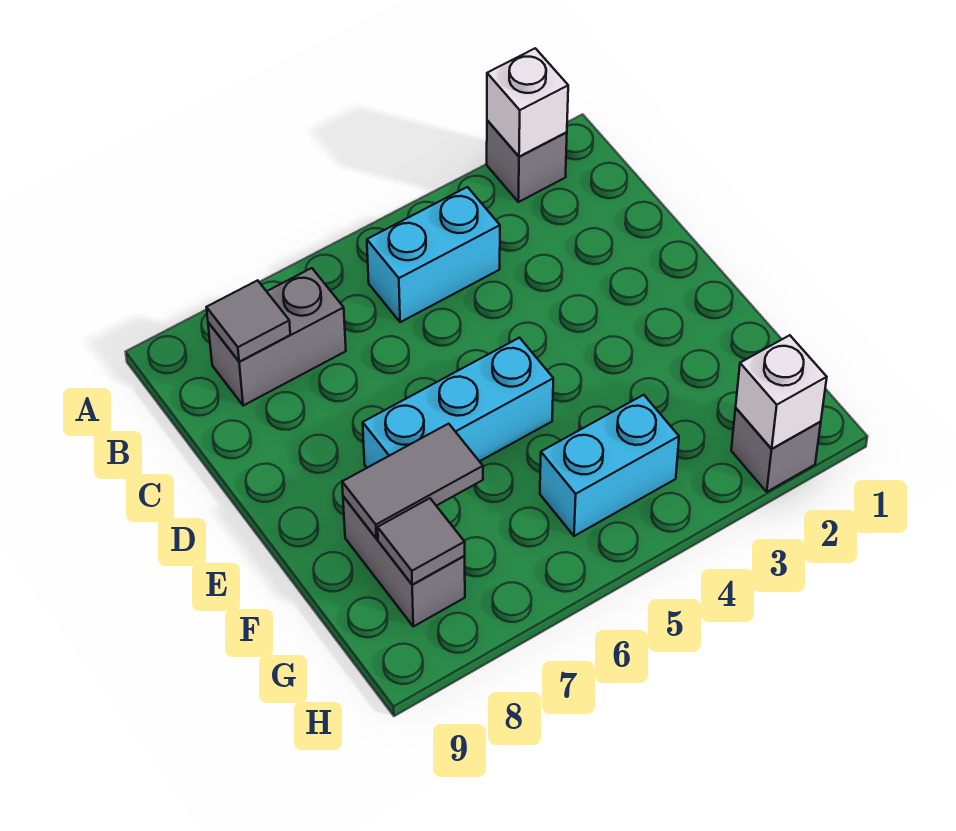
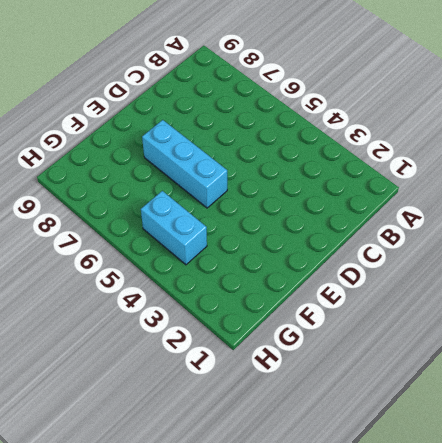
none -> grey 1x1 brick [487,120,567,202]
none -> cyan 1x2 brick [367,187,500,322]
none -> grey 1x2 brick [208,268,346,406]

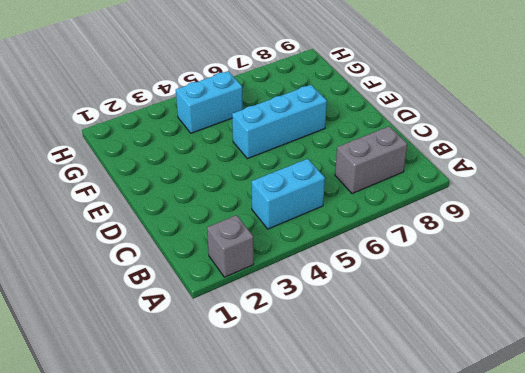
none -> grey 1x2 brick [343,496,465,626]
none -> grey 1x1 brick [731,408,821,492]
none -> white 1x1 brick [487,48,568,157]

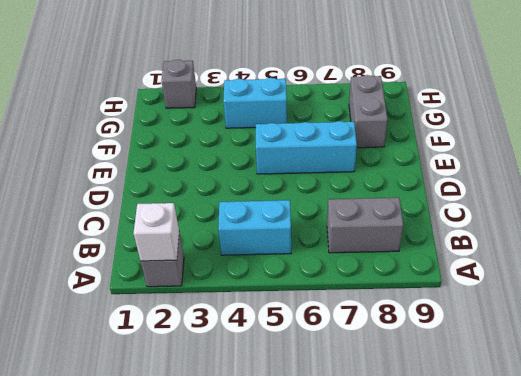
none -> grey 1x1 tile [206,280,290,362]
none -> grey 1x2 tile [342,424,483,539]
none -> grey 1x1 tile [378,498,465,585]

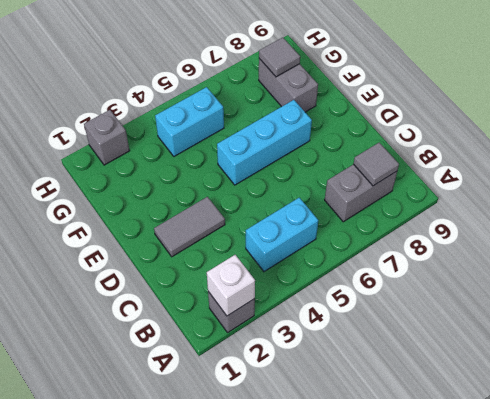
grey 1x2 tile [154,197,225,257] -> grey 1x2 tile moved to [342,424,483,539]
none -> white 1x1 brick [736,335,827,449]

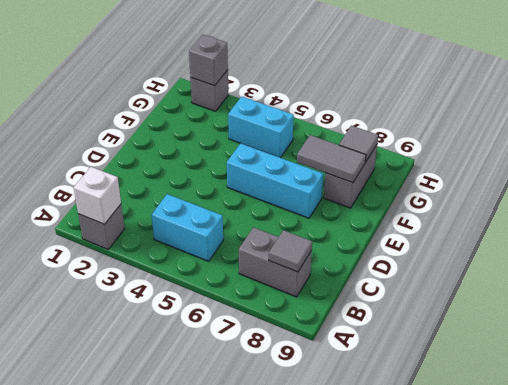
grey 1x1 brick [189,35,228,86] -> white 1x1 brick [736,335,827,449]

